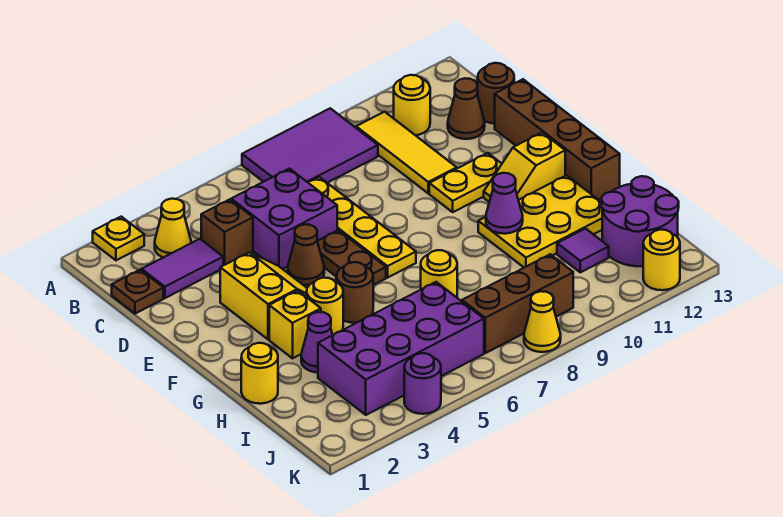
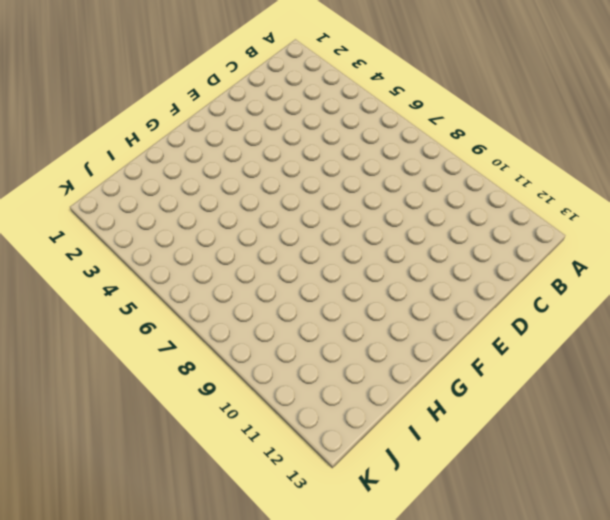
none -> yellow 1x1 plate [93,217,144,260]
none -> purple 2x3 tile [242,108,378,183]
none -> yellow 1x1 cone [155,199,191,258]
none -> yellow 1x3 tile [356,112,457,193]

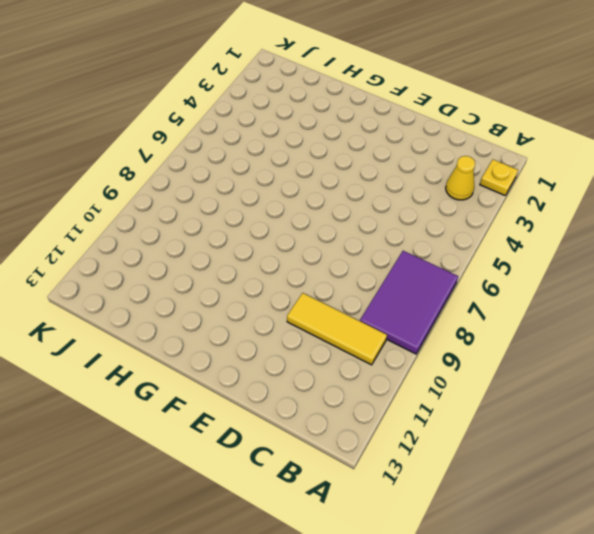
none -> yellow 1x1 round brick [394,75,430,135]
none -> brown 1x1 plate [112,270,163,314]
none -> purple 1x2 tile [141,239,223,298]
none -> brown 1x1 brick [201,199,253,265]

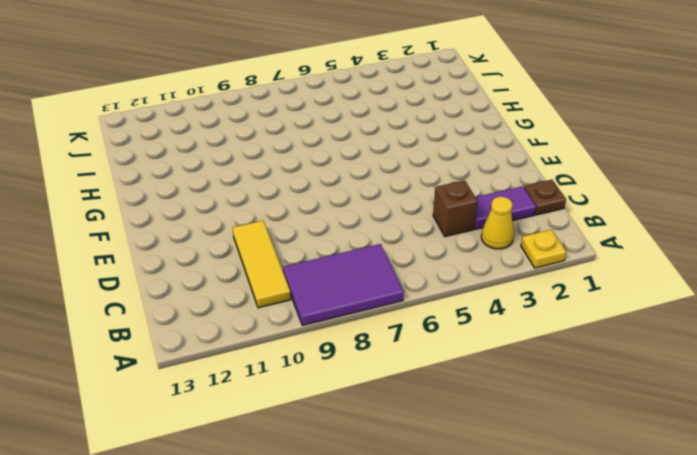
none -> yellow 1x1 round brick [394,75,430,135]
none -> purple 2x2 brick [231,169,337,269]
none -> yellow 1x4 plate [308,177,416,278]
none -> brown 1x1 cone [448,78,485,139]

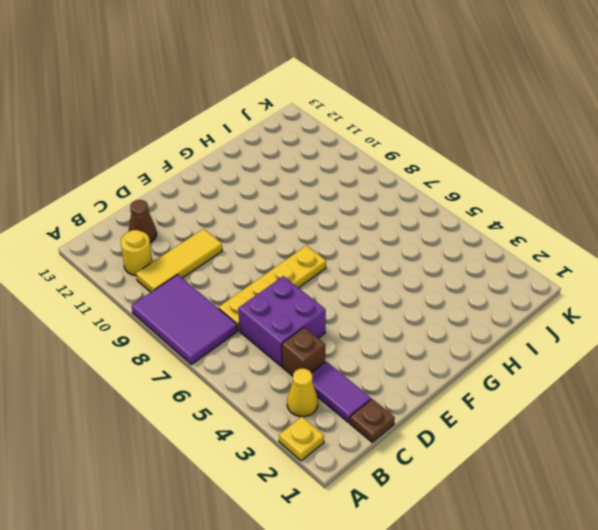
none -> brown 1x1 round brick [477,63,514,123]
none -> brown 1x4 brick [495,79,620,200]
none -> yellow 2x2 slope [220,252,307,339]
none -> brown 1x1 cone [288,224,324,285]

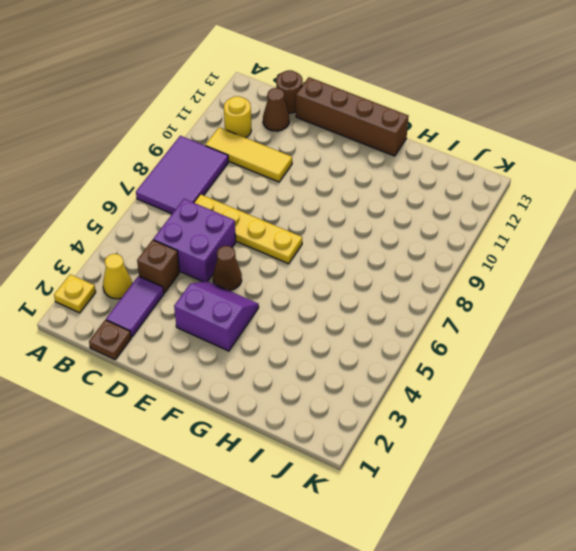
purple 2x2 slope [174,281,259,351] -> yellow 2x2 slope [220,252,307,339]
none -> brown 1x2 plate [317,230,386,285]
none -> yellow 1x2 plate [429,153,502,212]
none -> yellow 1x2 slope [484,133,565,202]
none -> yellow 1x1 brick [269,290,321,358]

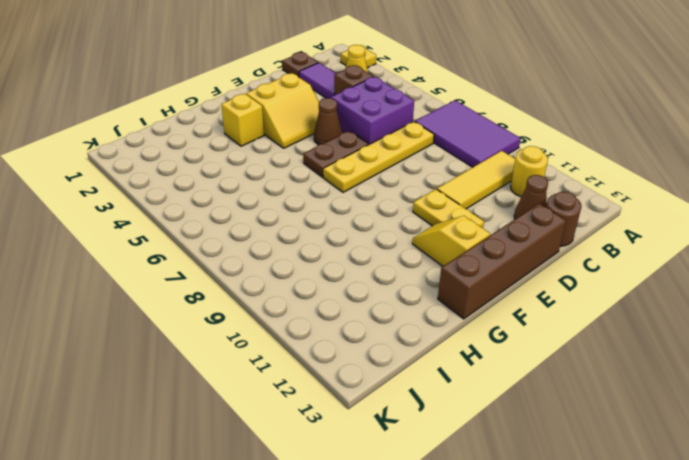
none -> yellow 1x1 round brick [307,278,343,335]
none -> brown 1x1 round brick [336,262,373,323]
none -> yellow 2x3 plate [478,175,602,268]
none -> yellow 1x1 round brick [241,343,278,404]

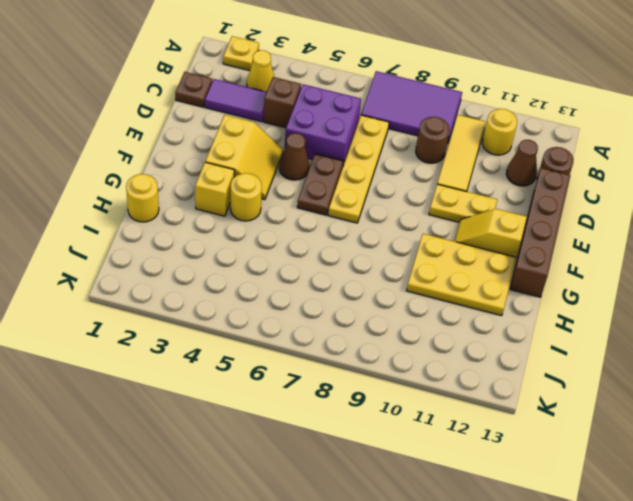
brown 1x1 round brick [416,117,449,163] -> brown 1x1 round brick moved to [336,262,373,323]
none -> purple 1x1 cone [301,312,332,372]
none -> yellow 1x1 round brick [421,250,457,297]
none -> purple 2x4 brick [318,282,484,415]
none -> purple 1x1 tile [557,229,609,272]

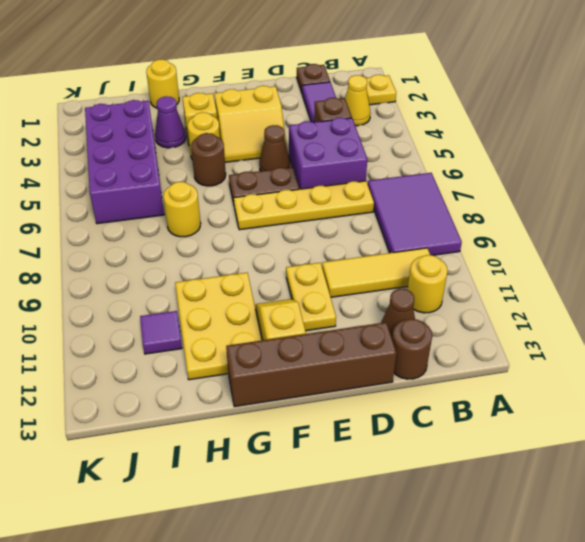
none -> purple 2x2 round brick [601,176,679,266]
none -> brown 1x3 brick [462,254,573,353]
none -> purple 1x1 round brick [404,353,441,414]
none -> yellow 1x1 cone [524,291,561,352]

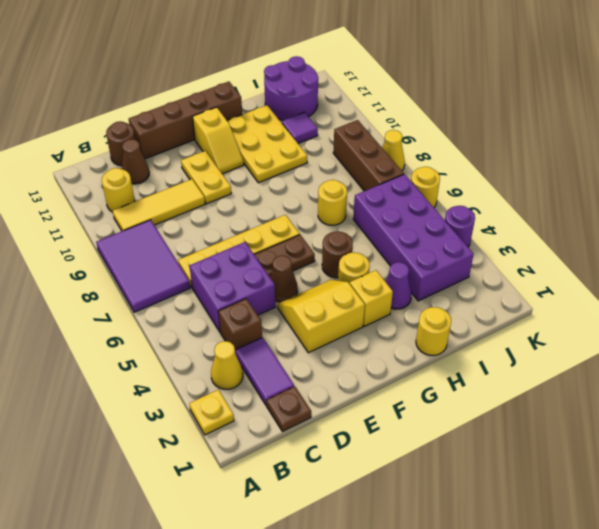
yellow 1x1 round brick [411,167,440,207] -> yellow 1x1 round brick moved to [643,230,680,290]
none -> purple 1x1 cone [486,173,523,234]

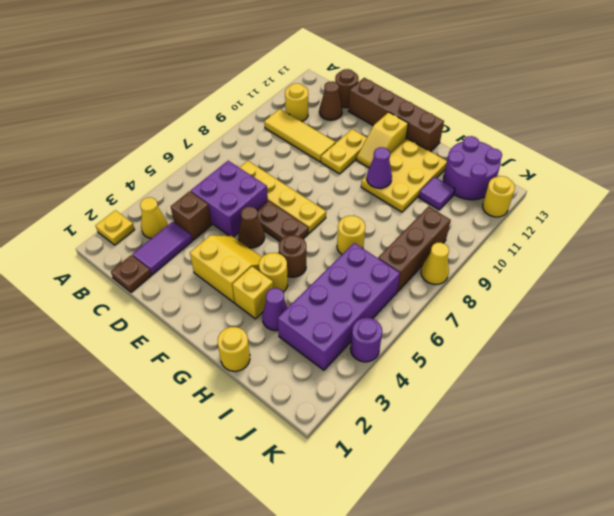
none -> purple 2x3 tile [242,108,378,183]

